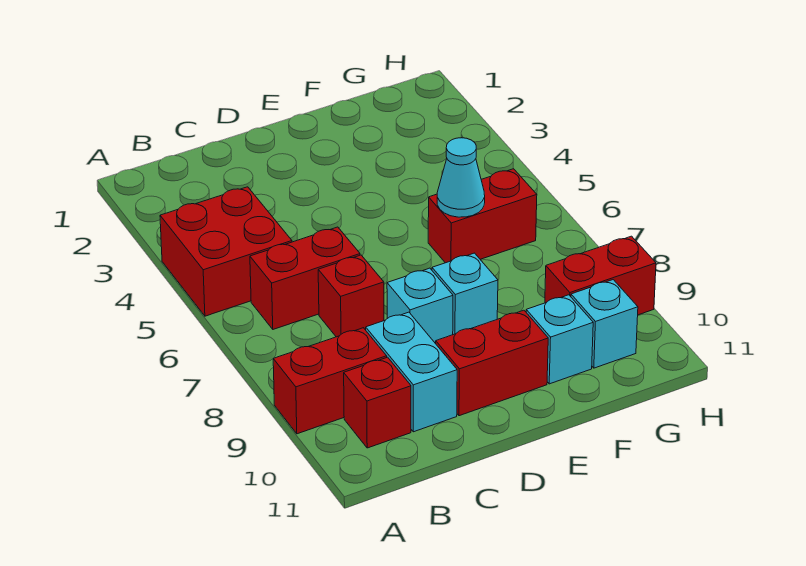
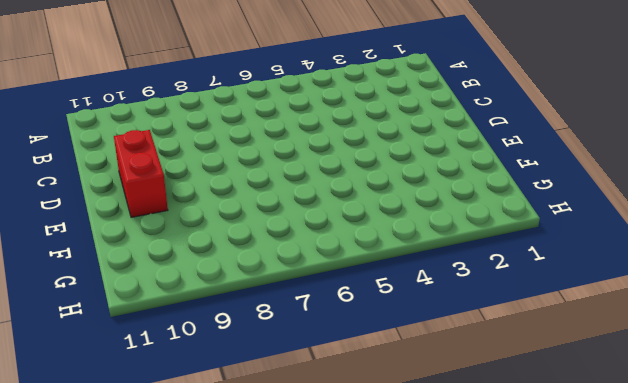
none -> red 2x2 brick [160,187,292,316]
none -> red 1x2 brick [273,328,387,434]
none -> red 1x2 brick [250,227,360,329]

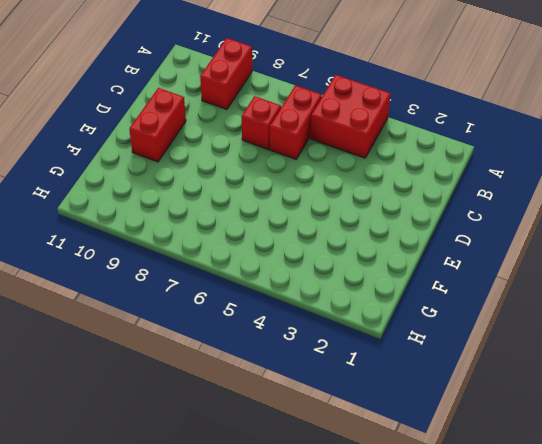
none -> red 1x1 brick [344,357,411,448]
none -> cyan 1x2 brick [366,312,457,432]
none -> cyan 1x1 brick [387,268,453,344]

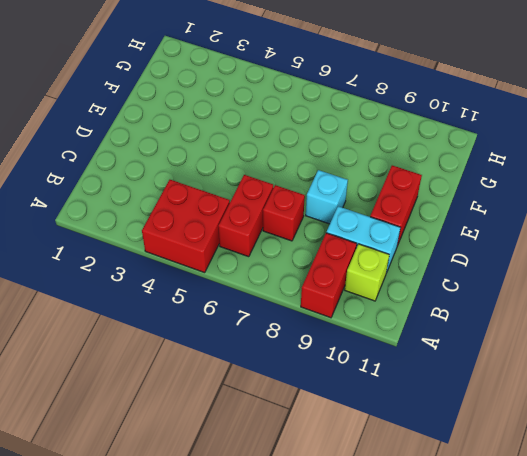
lime 1x1 brick [345,244,389,301] -> red 1x1 brick [344,357,411,448]
none -> cyan 1x1 brick [432,253,498,335]
none -> red 1x2 brick [428,169,537,263]
none -> cyan 1x1 brick [526,295,593,384]

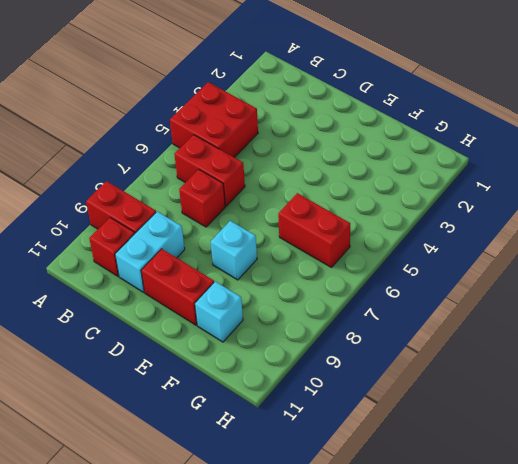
none -> cyan 1x1 brick [387,268,453,344]
none -> red 1x2 brick [545,236,656,315]
none -> cyan 1x1 brick [571,280,638,368]

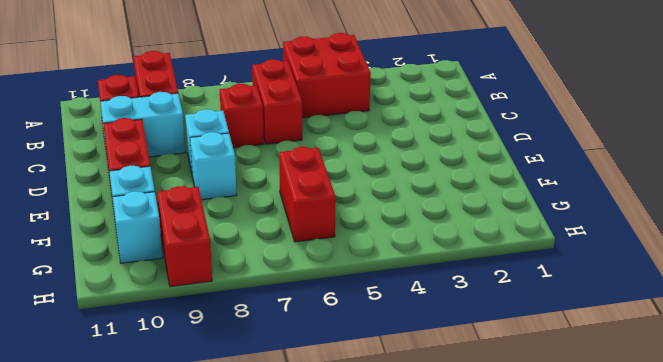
none -> cyan 1x1 cone [437,138,485,217]

